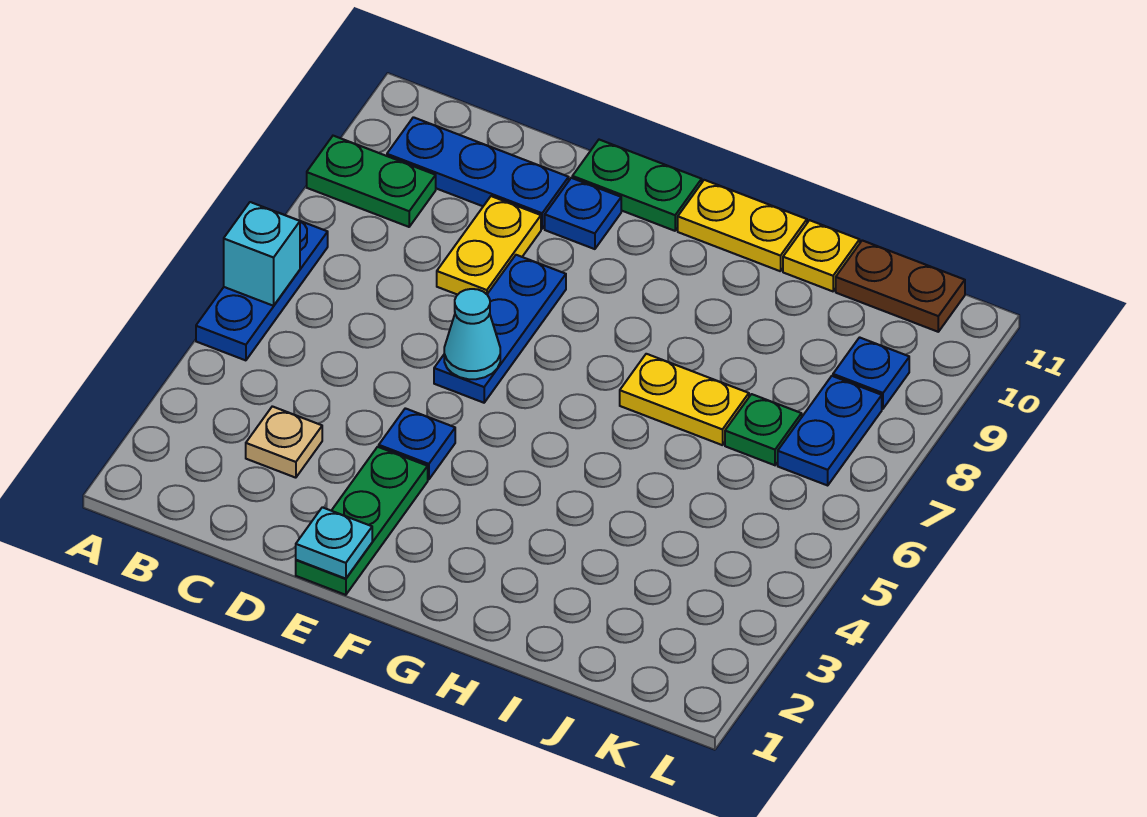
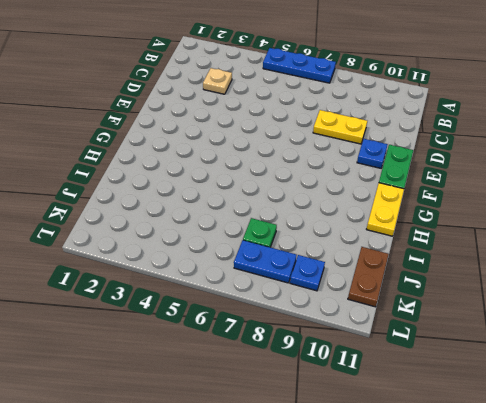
none -> green 1x2 plate [307,136,436,227]
none -> blue 1x3 plate [387,117,569,229]
none -> green 1x3 plate [296,447,428,595]

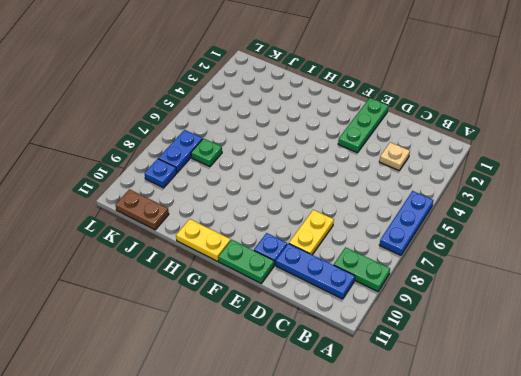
none -> blue 1x1 plate [379,408,455,480]
none -> blue 1x3 plate [434,255,566,403]
none -> yellow 1x2 plate [620,354,749,445]

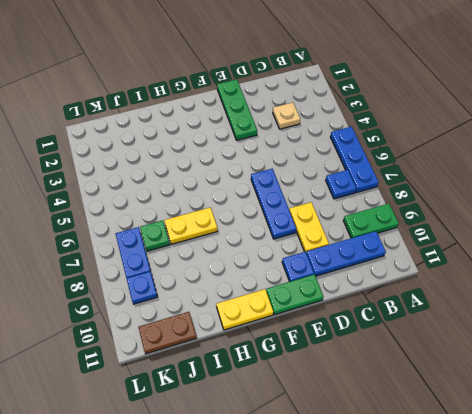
blue 1x1 plate [326,170,356,199] -> blue 1x1 plate moved to [379,408,455,480]
none -> yellow 1x1 plate [783,220,860,291]
none -> cyan 1x1 brick [224,202,300,306]
none -> cyan 1x1 plate [296,507,372,579]

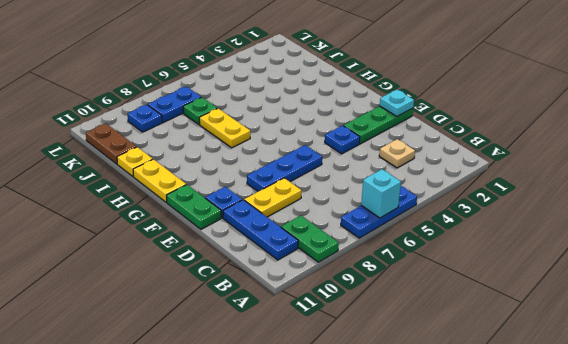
none -> cyan 1x1 cone [444,289,500,379]

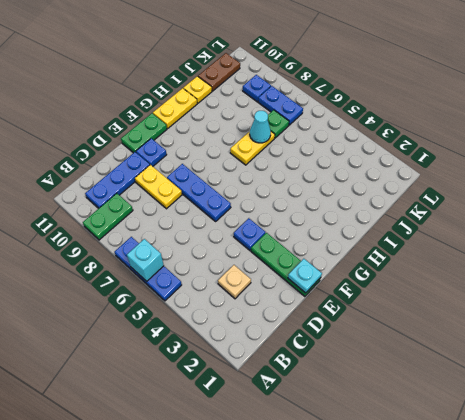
cyan 1x1 cone [250,111,271,143] -> cyan 1x1 cone moved to [444,289,500,379]

